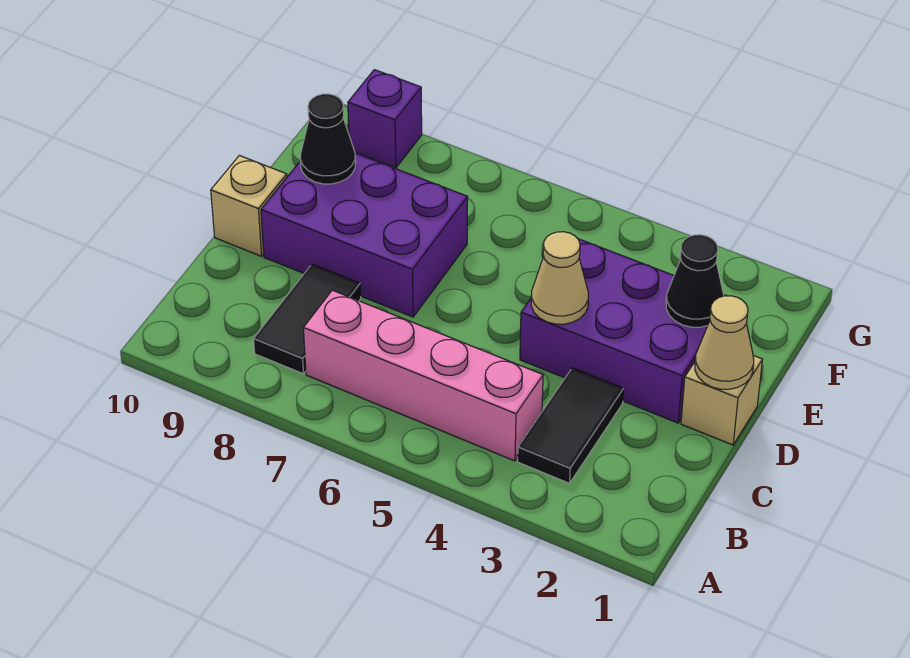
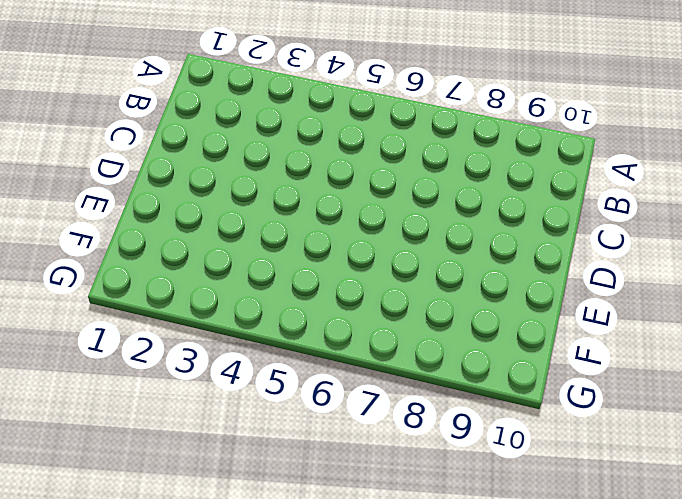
none -> black 1x2 tile [518,368,624,483]
none -> pink 1x4 brick [304,290,543,461]
none -> black 1x2 tile [254,264,361,374]

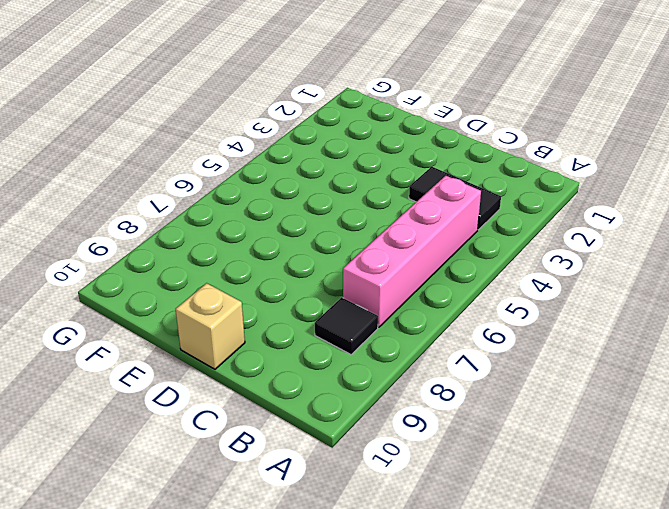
black 1x1 tile [315,297,378,354] -> black 1x2 tile [254,264,361,374]
none -> tan 1x1 brick [681,356,762,445]
none -> purple 2x3 brick [520,239,726,423]
none -> purple 2x3 brick [261,153,468,317]

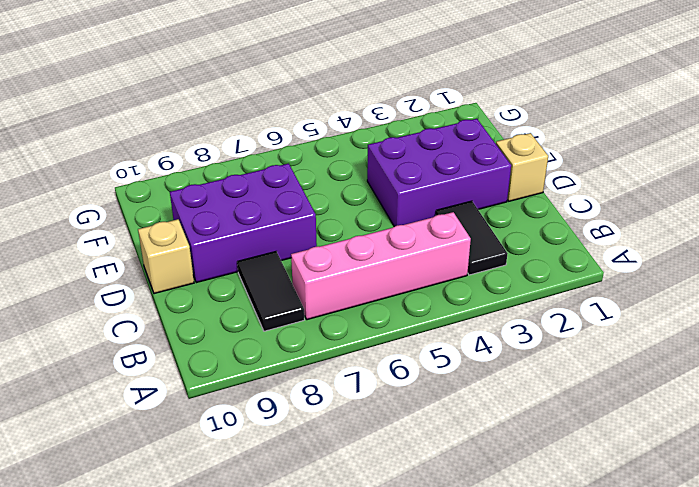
none -> purple 1x1 brick [348,70,422,168]
none -> tan 1x1 cone [695,296,754,389]
none -> tan 1x1 cone [531,232,588,324]

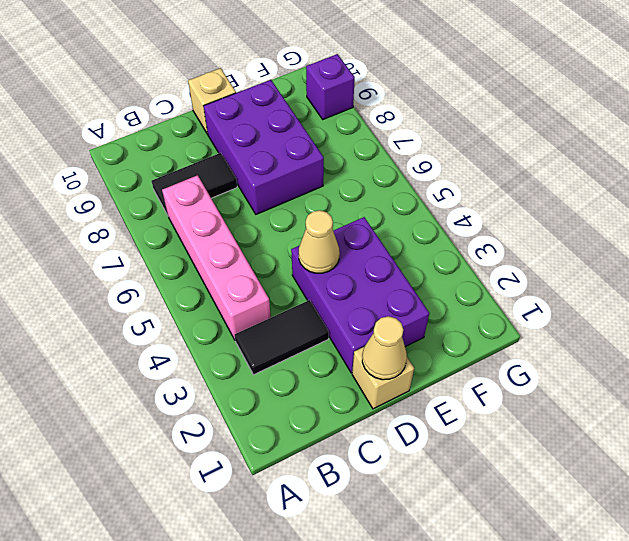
none -> black 1x1 cone [666,235,724,327]
none -> black 1x1 cone [300,94,356,184]

